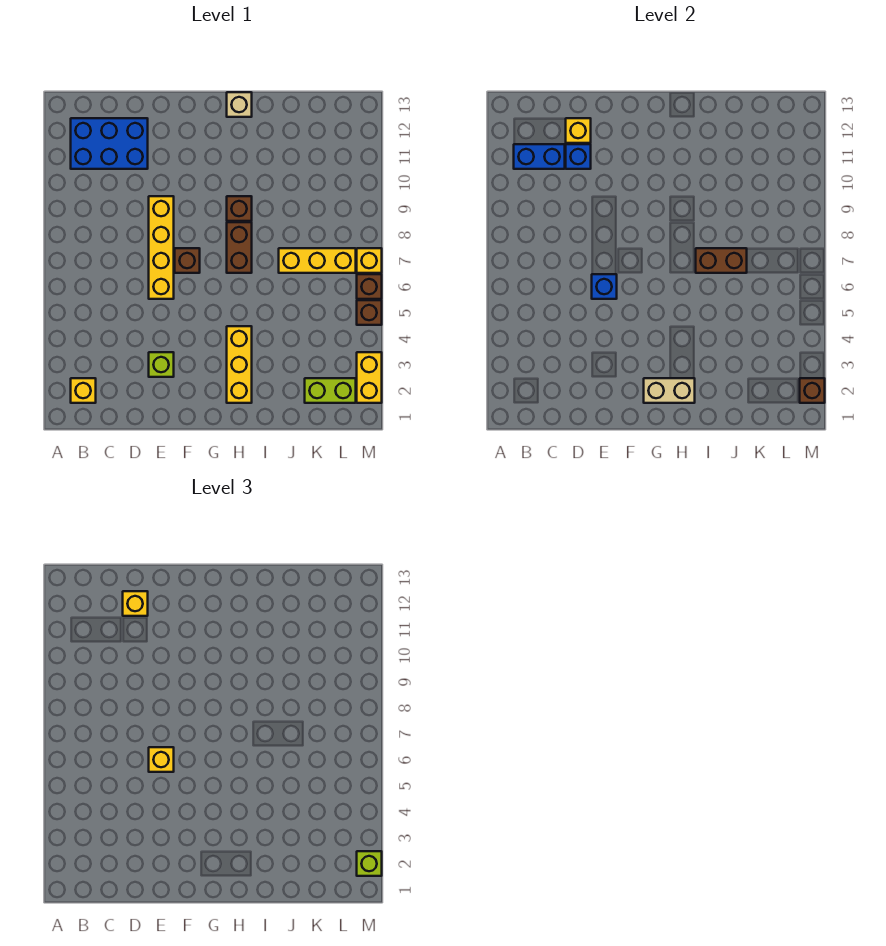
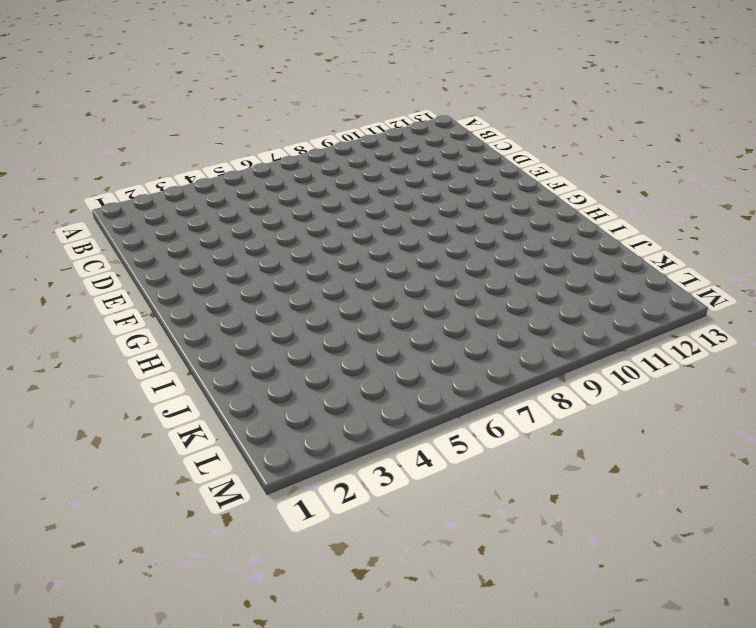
none -> yellow 1x1 brick [71,378,96,403]
none -> blue 2x3 brick [71,118,148,169]
none -> lime 1x1 brick [149,352,174,377]

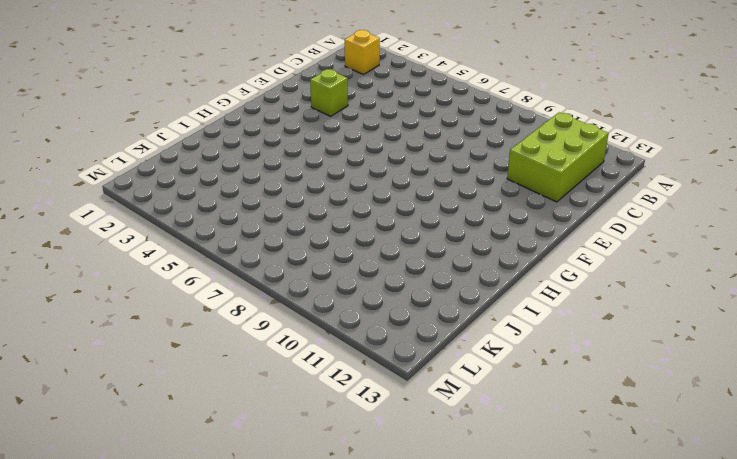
lime 2x3 brick [507,112,609,202] -> blue 2x3 brick [71,118,148,169]
none -> yellow 1x4 brick [149,196,174,299]
none -> brown 1x1 brick [175,248,200,273]
none -> yellow 1x3 brick [227,326,252,403]

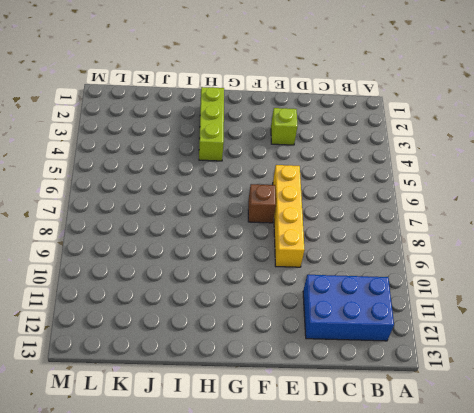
lime 1x3 brick [199,87,224,161] -> yellow 1x3 brick [227,326,252,403]
none -> yellow 1x1 brick [71,378,96,403]
none -> brown 1x2 brick [227,222,252,273]
none -> brown 1x1 brick [227,196,252,221]

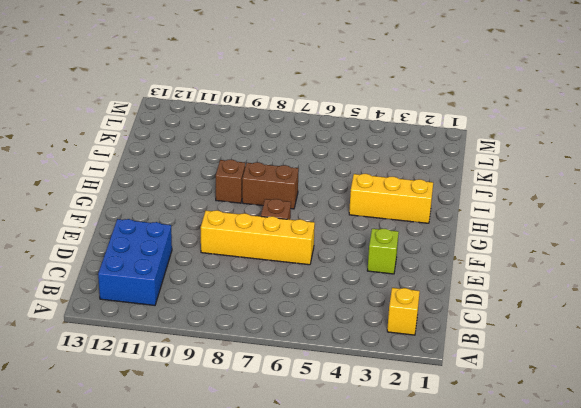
none -> tan 1x1 brick [227,92,252,117]
none -> yellow 1x3 brick [279,248,356,273]
none -> lime 1x2 brick [305,378,356,403]

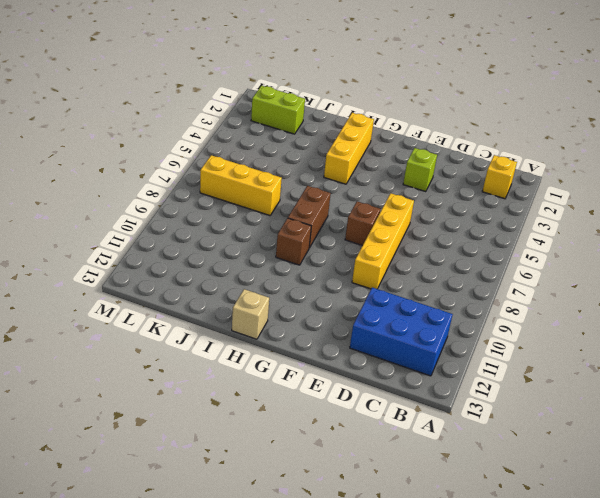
none -> yellow 1x2 brick [357,352,382,403]
none -> brown 1x1 brick [357,300,382,325]
none -> brown 1x1 brick [357,274,382,299]

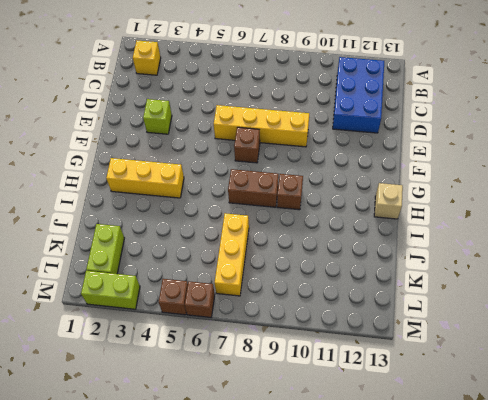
lime 1x2 brick [81,271,140,309] -> yellow 1x2 brick [357,352,382,403]
none -> yellow 1x1 brick [357,248,382,273]
none -> blue 1x2 brick [514,144,565,169]
none -> blue 1x1 brick [566,144,591,169]

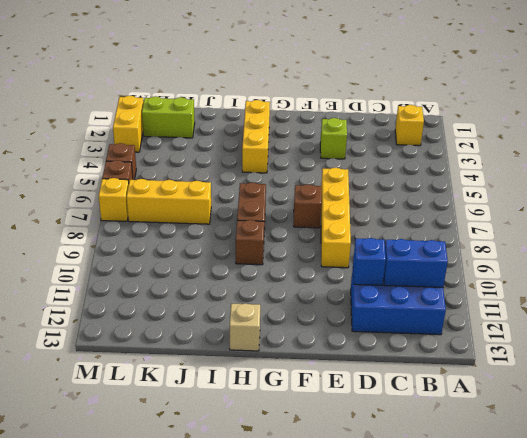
none -> yellow 1x1 brick [566,118,591,143]
none -> blue 1x1 brick [592,274,617,299]
none -> tan 1x2 brick [644,378,695,403]

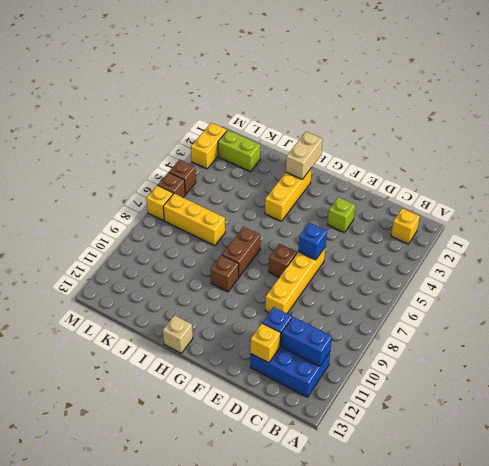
tan 1x2 brick [286,132,323,179] -> tan 1x2 brick turned to [644,378,695,403]
none -> brown 1x2 brick [696,248,747,273]
none -> brown 1x1 brick [800,378,825,403]
none -> yellow 1x1 brick [123,591,148,616]

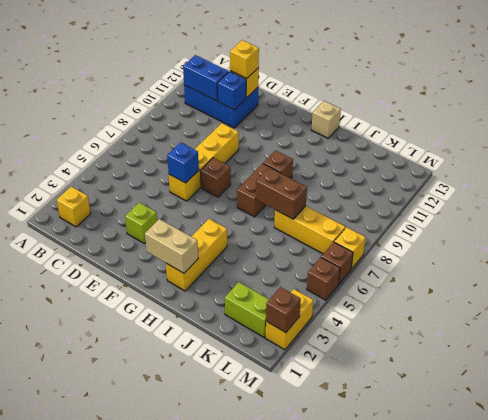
none -> yellow 1x1 brick [149,747,174,772]
none -> lime 1x1 brick [357,851,382,876]

